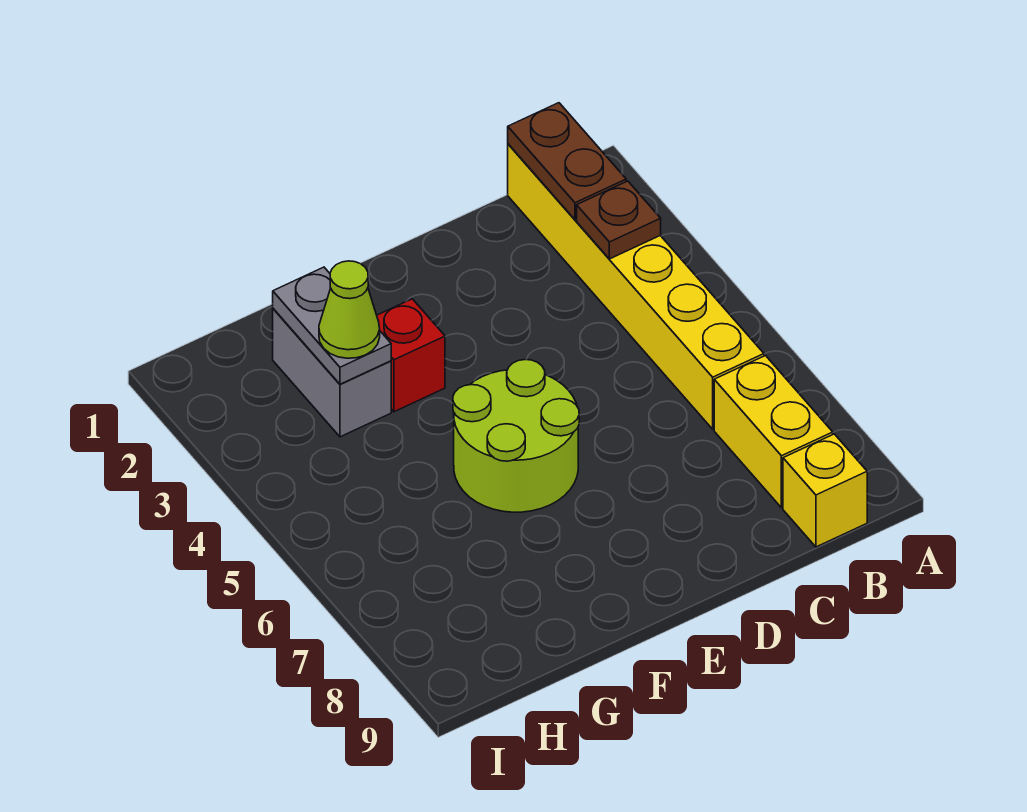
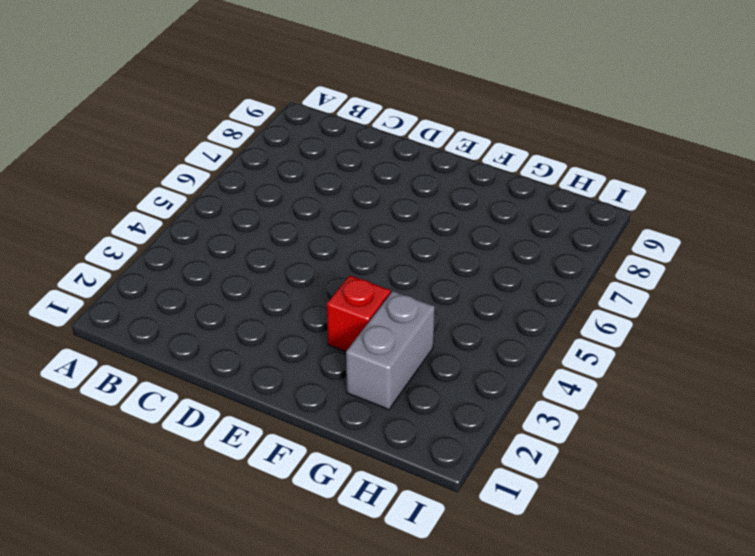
none -> yellow 1x6 brick [508,144,764,429]
none -> yellow 1x2 brick [714,356,833,508]

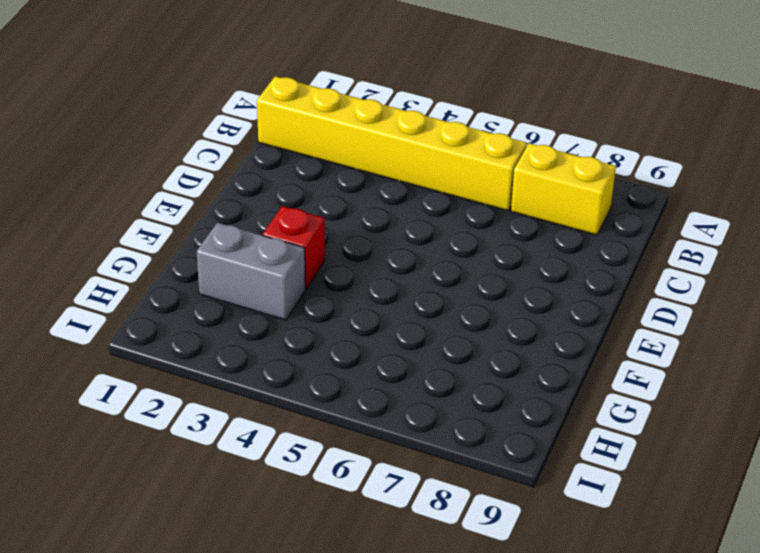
none -> yellow 1x1 brick [783,434,867,547]
none -> lime 2x2 round brick [453,360,579,512]

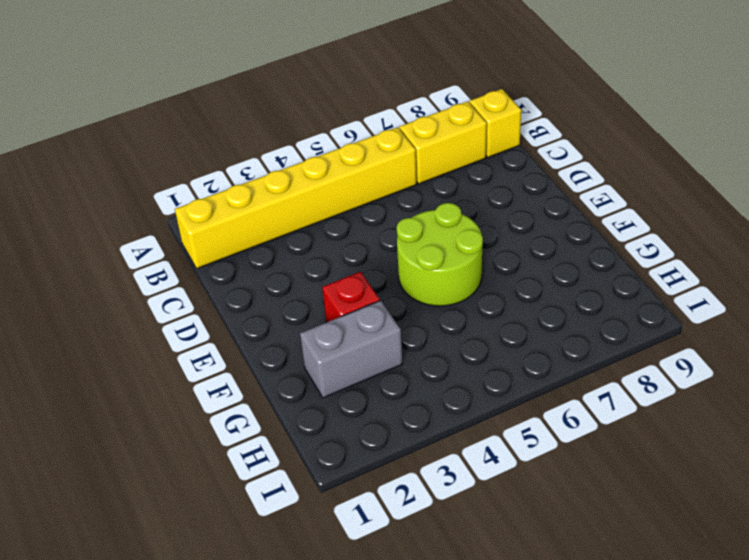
none -> brown 1x2 plate [508,103,626,220]
none -> brown 1x1 plate [577,181,661,259]

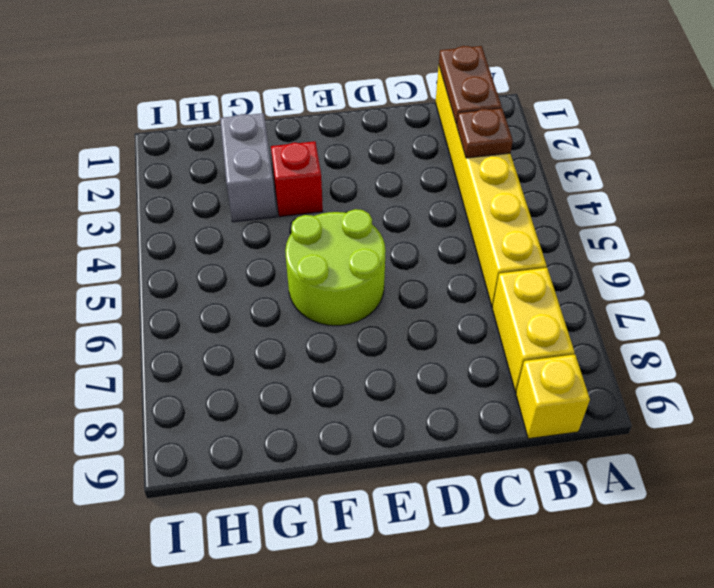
none -> grey 1x2 plate [273,267,391,384]
none -> lime 1x1 cone [319,261,380,358]

